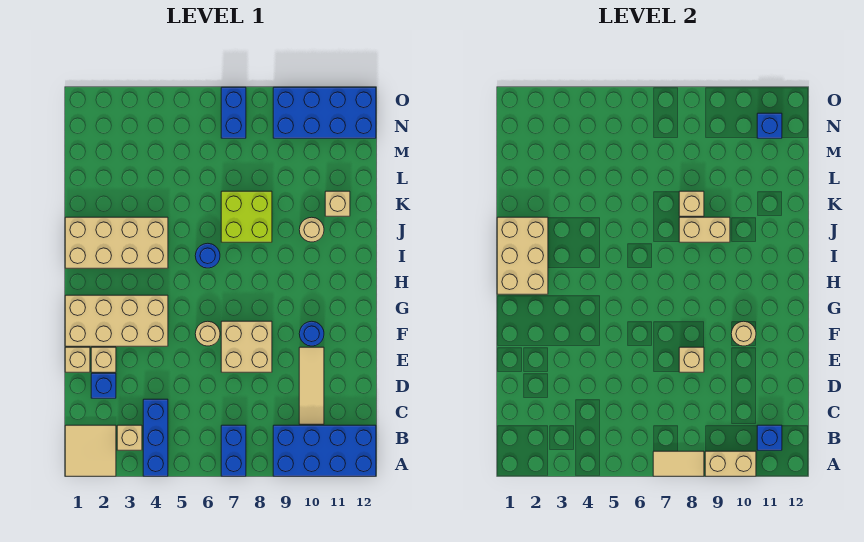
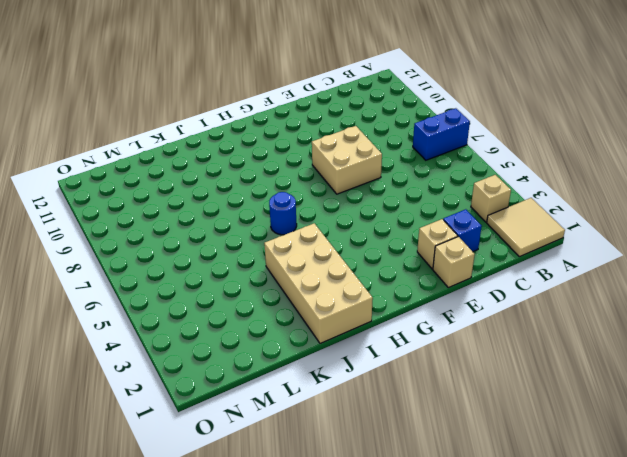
none -> blue 1x3 brick [143,399,168,476]
none -> blue 2x4 brick [273,425,376,476]
none -> tan 1x3 tile [299,347,324,424]

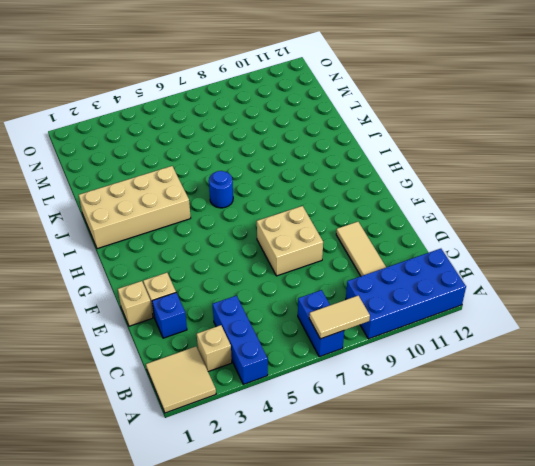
none -> tan 2x4 brick [65,295,168,346]
none -> tan 1x1 round brick [195,321,220,346]
none -> blue 1x1 round brick [299,321,324,346]

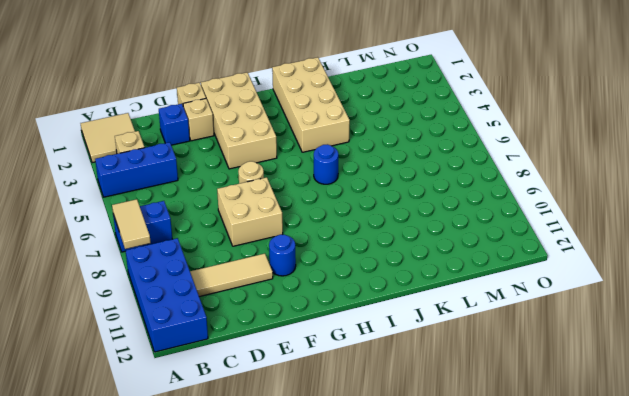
none -> lime 2x2 brick [221,191,272,242]
none -> tan 1x1 round brick [299,217,324,242]
none -> tan 1x1 brick [325,191,350,216]

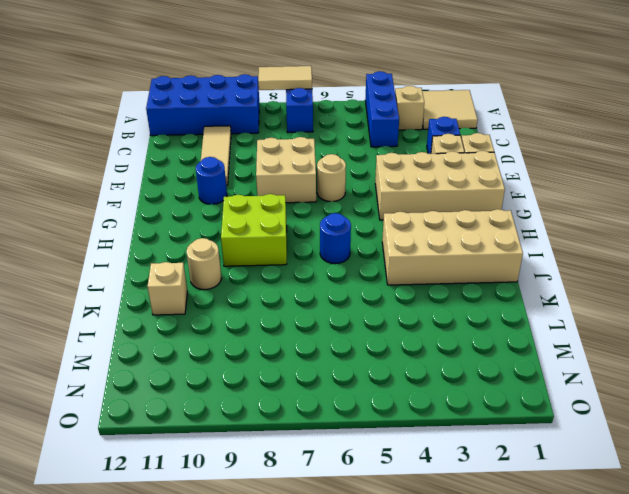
lime 2x2 brick [221,194,287,266] -> lime 2x2 brick moved to [221,191,272,242]
none -> blue 1x2 brick [221,87,246,138]
none -> blue 2x4 brick [273,87,376,138]
none -> tan 1x2 brick [705,451,756,476]

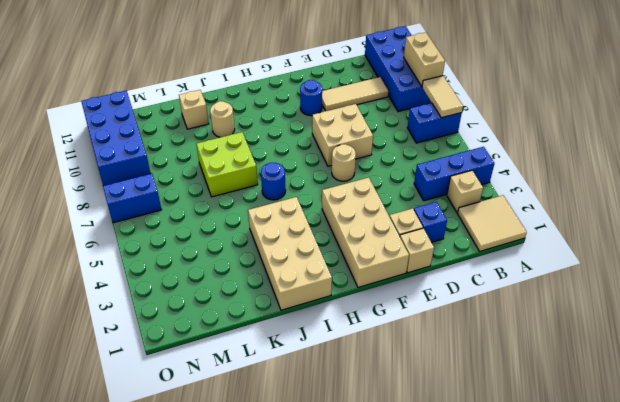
none -> blue 1x1 brick [757,425,782,450]
none -> tan 1x1 brick [679,347,704,372]
none -> tan 1x1 round brick [731,321,756,346]

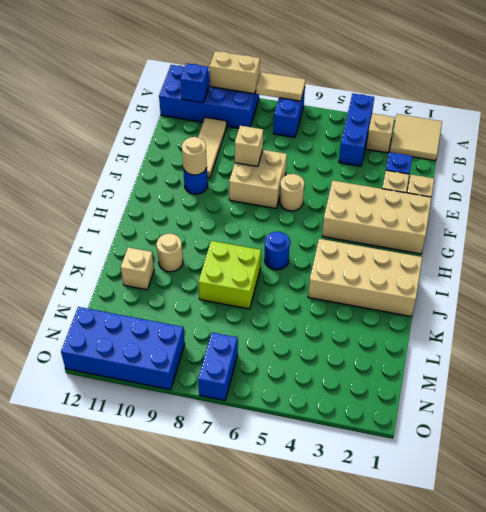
none -> tan 2x3 brick [497,217,548,294]
none -> tan 1x2 brick [679,217,730,242]
none -> tan 1x1 brick [679,191,704,216]

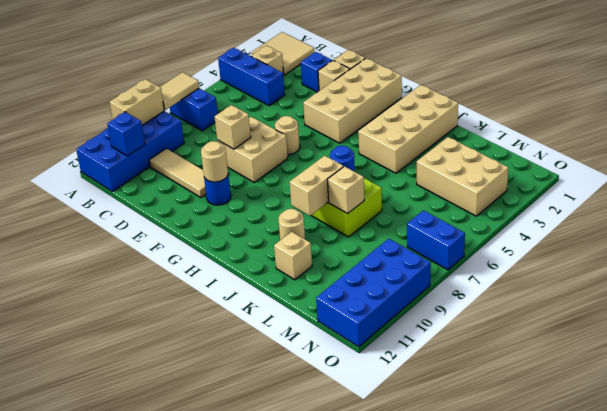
tan 2x3 brick [417,137,508,216] -> tan 2x3 brick moved to [497,217,548,294]
none -> blue 1x1 brick [757,113,782,138]

